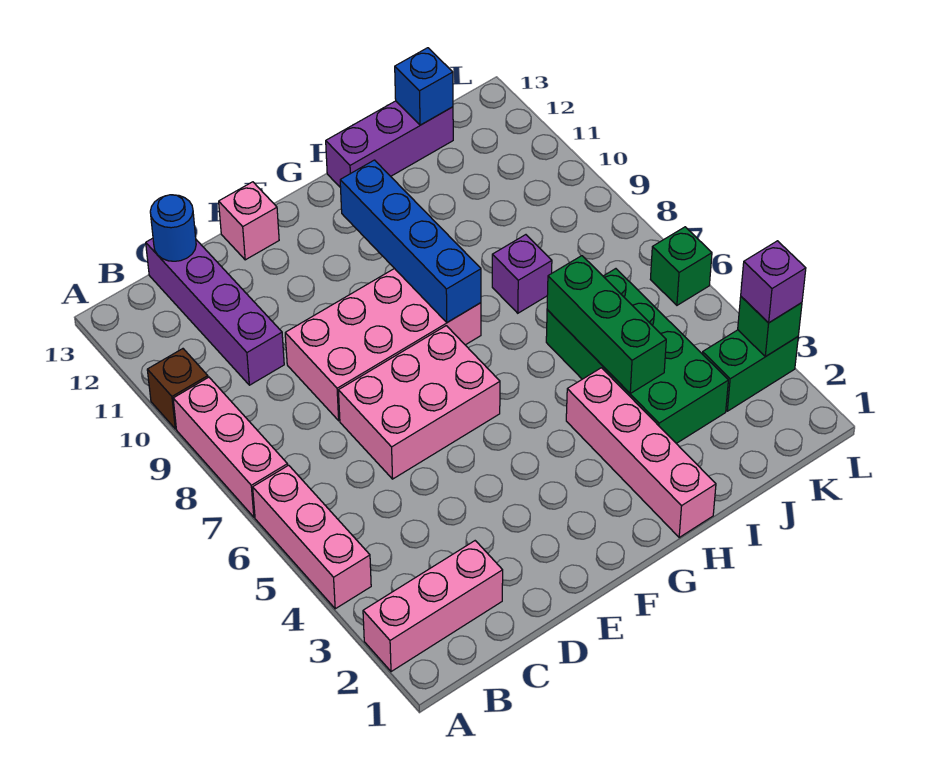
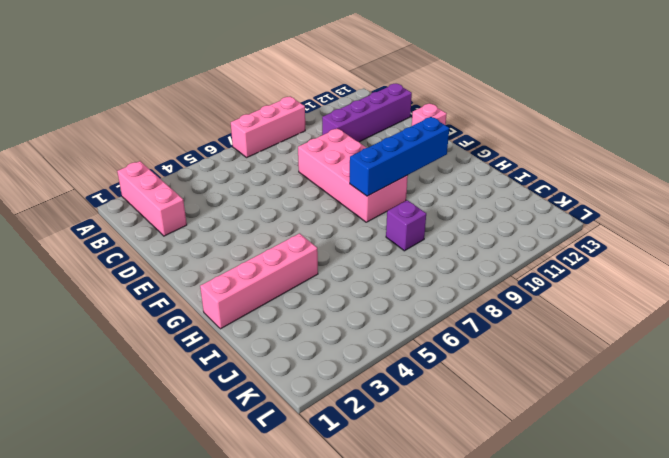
none -> pink 1x3 brick [253,465,371,609]
none -> brown 1x1 brick [147,349,208,429]
none -> pink 2x3 brick [338,326,500,479]

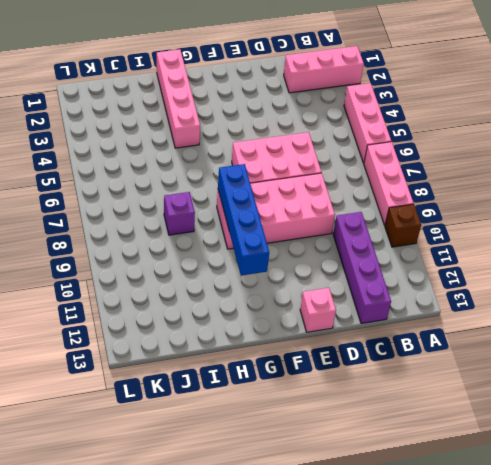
none -> purple 1x3 brick [326,101,453,188]
none -> green 2x4 brick [546,269,728,443]
none -> green 1x2 brick [702,330,798,411]

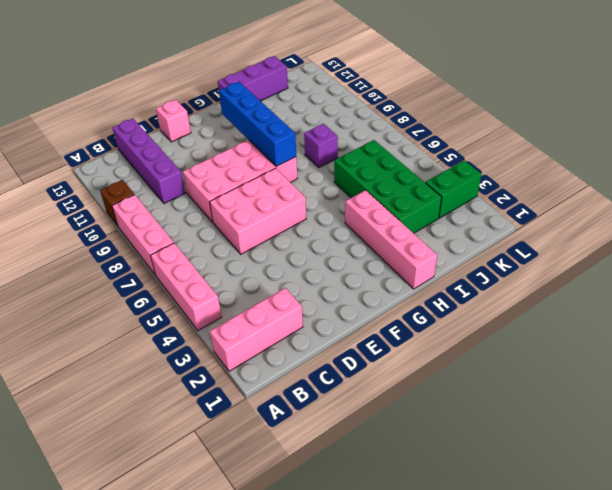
none -> green 1x1 brick [650,227,712,305]
none -> blue 1x1 round brick [150,195,196,261]
none -> green 1x3 brick [547,256,666,393]

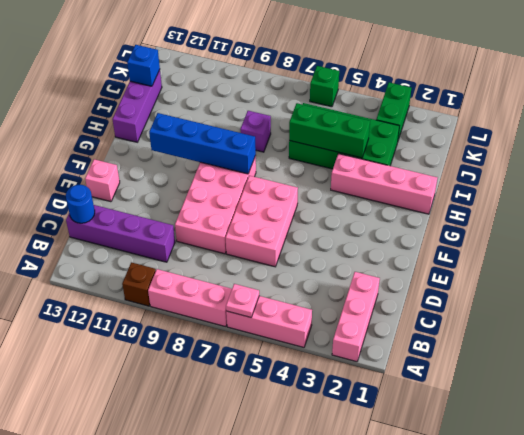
pink 1x1 plate [226,284,259,317] -> none
none -> green 1x1 brick [738,297,802,357]
none -> purple 1x1 brick [741,241,806,323]

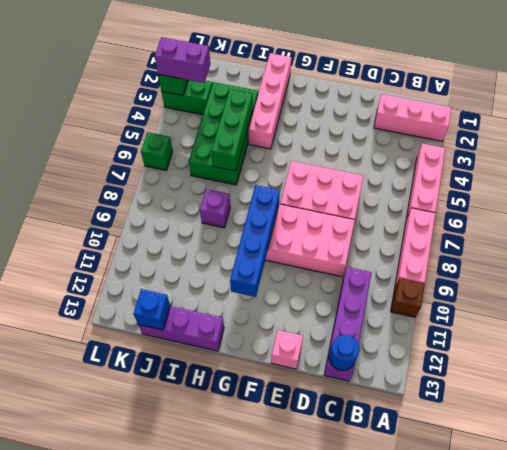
purple 1x2 brick [155,37,210,83] -> purple 1x1 brick [741,241,806,323]

